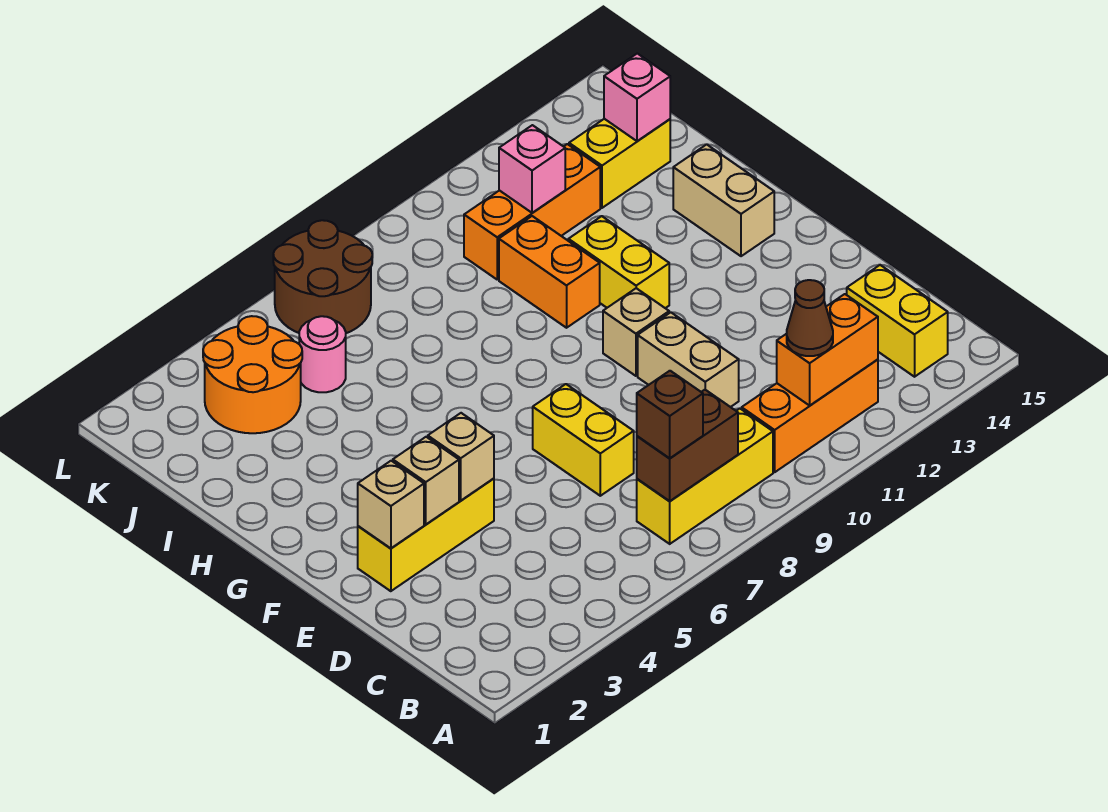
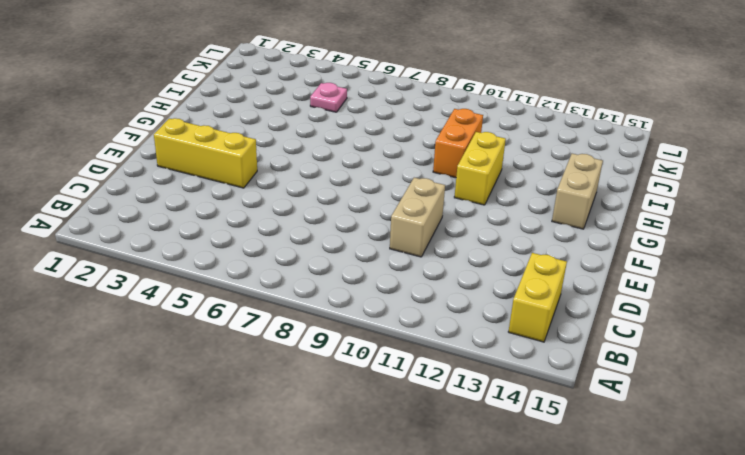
pink 1x1 plate [310,83,347,112] -> pink 1x1 round brick [299,316,346,392]
none -> yellow 1x3 brick [637,409,773,544]
none -> orange 1x3 brick [742,360,878,472]
none -> yellow 1x2 brick [533,384,634,496]

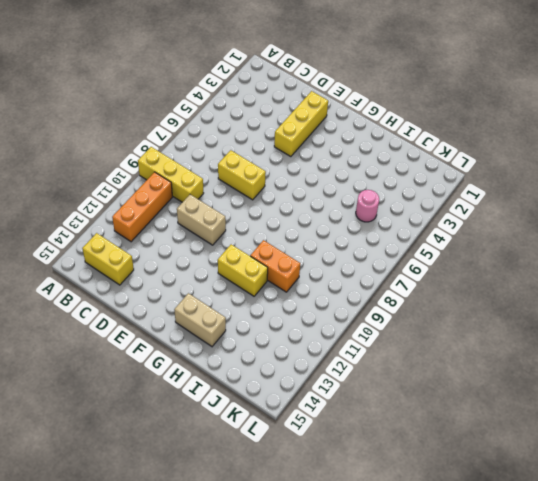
yellow 1x3 brick [138,147,204,202] -> yellow 1x3 brick turned to [637,409,773,544]
none -> tan 1x1 brick [603,288,669,376]
none -> orange 2x2 round brick [203,316,302,433]
none -> orange 1x3 brick [464,144,600,279]

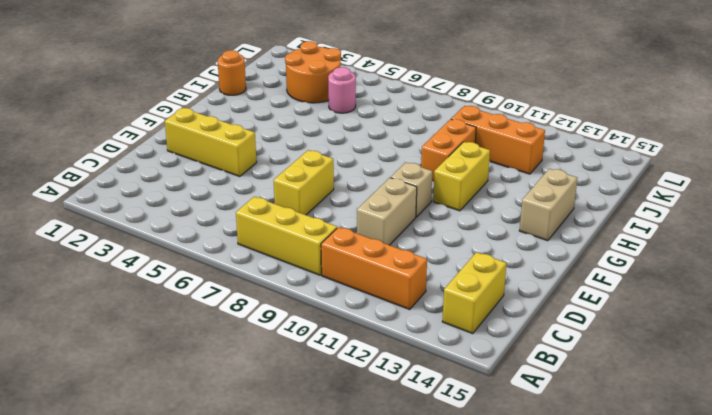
orange 1x1 round brick [218,50,246,95] -> none
none -> yellow 1x2 brick [569,119,670,208]
none -> brown 2x2 round brick [273,220,372,333]
none -> brown 1x2 brick [637,390,738,501]

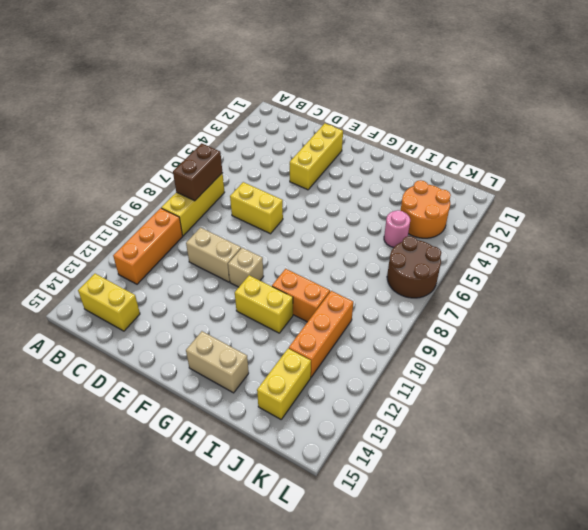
none -> orange 1x2 brick [777,294,878,405]
none -> tan 1x1 brick [358,461,424,548]
none -> tan 1x1 brick [393,437,459,524]

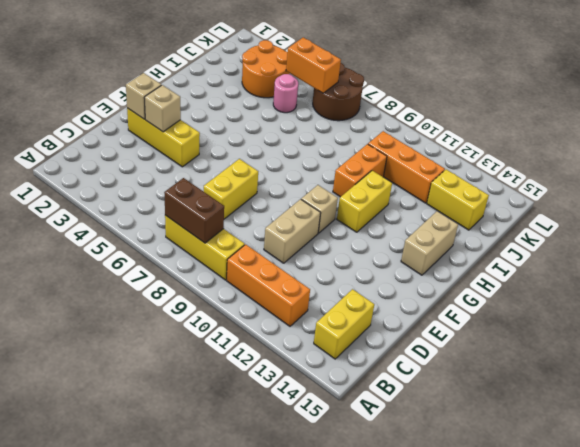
orange 1x2 brick [286,37,341,93] -> orange 1x2 brick moved to [777,294,878,405]
none -> tan 1x1 brick [428,413,494,500]
none -> pink 1x1 brick [499,125,565,213]
none -> pink 1x1 brick [604,53,670,141]

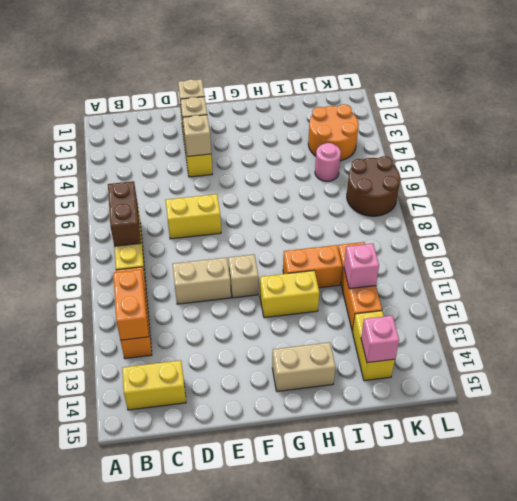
none -> brown 1x1 brick [637,371,703,458]
none -> brown 1x1 cone [787,280,833,356]

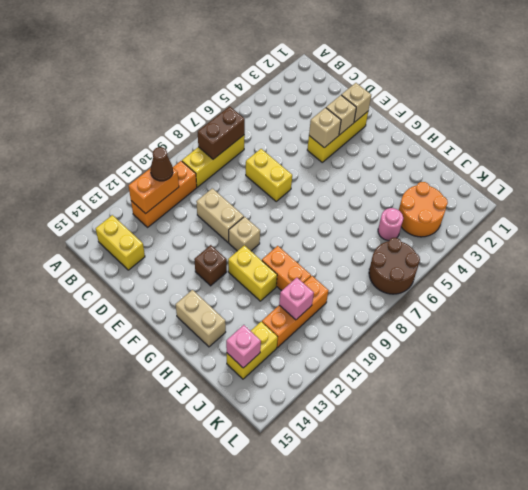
brown 1x1 brick [194,245,227,286] -> brown 1x1 brick moved to [637,371,703,458]

